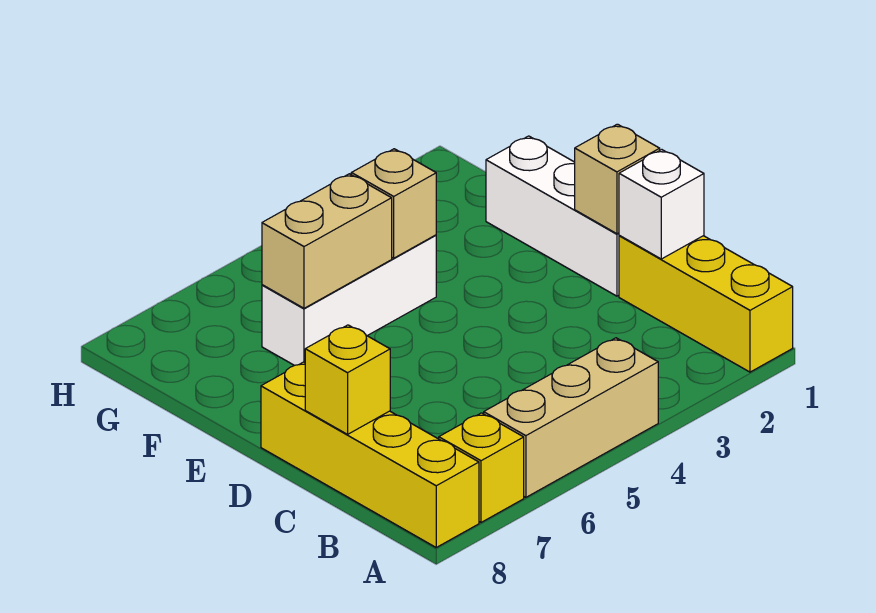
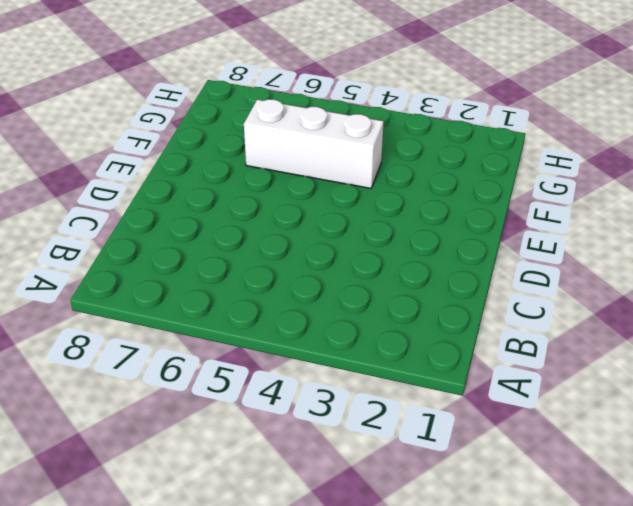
none -> yellow 1x3 brick [619,236,793,372]
none -> tan 1x3 brick [484,338,658,497]

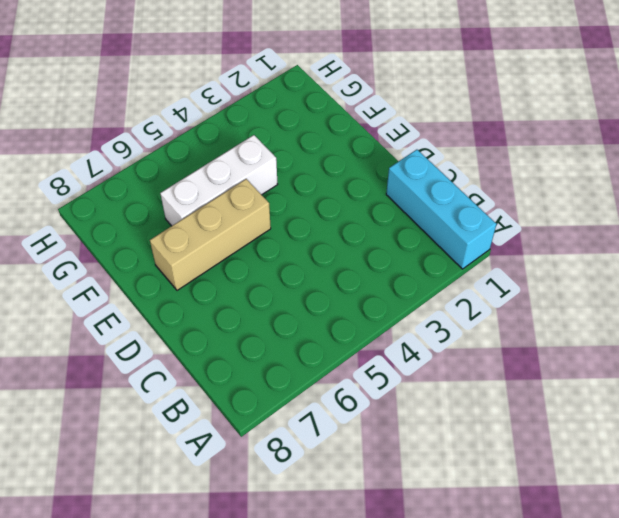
cyan 1x3 brick [386,150,496,269] -> yellow 1x3 brick [619,236,793,372]
tan 1x3 brick [150,179,271,290] -> tan 1x3 brick moved to [484,338,658,497]
none -> yellow 1x1 brick [439,413,524,522]
none -> yellow 1x4 brick [261,362,479,547]

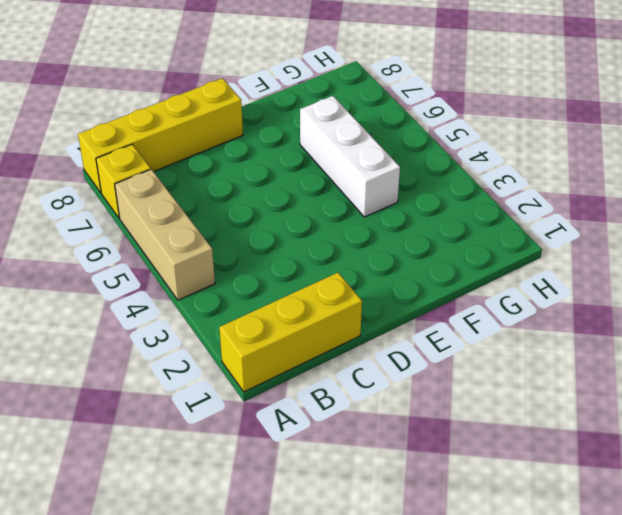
none -> white 1x3 brick [486,136,619,296]
none -> white 1x1 brick [619,150,704,259]

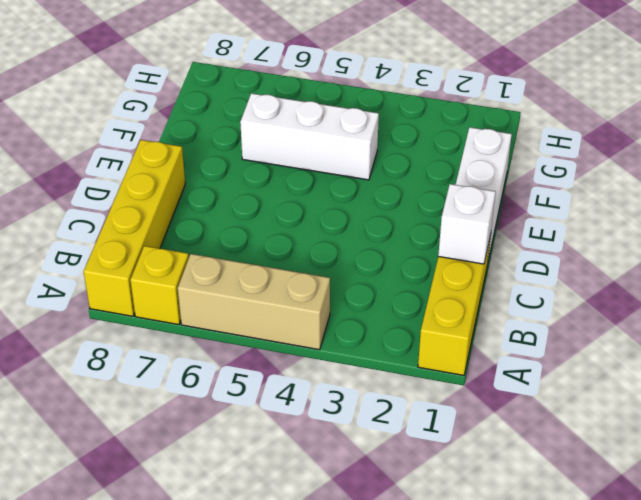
none -> yellow 1x1 brick [305,325,390,434]
none -> tan 1x1 brick [575,124,660,234]

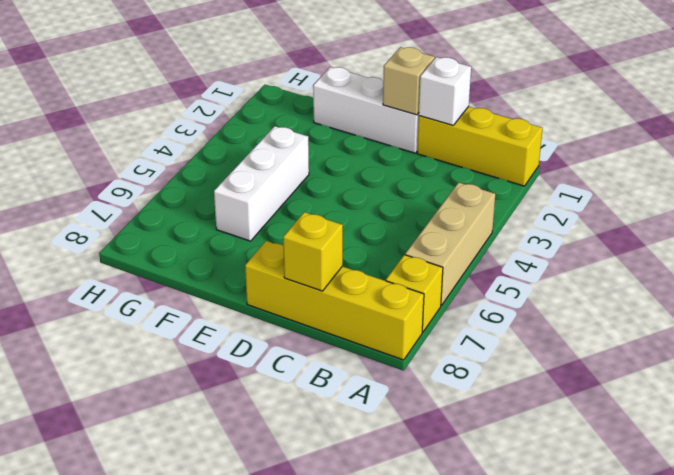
none -> tan 1x1 brick [351,149,436,258]
none -> tan 1x2 brick [262,174,392,308]

